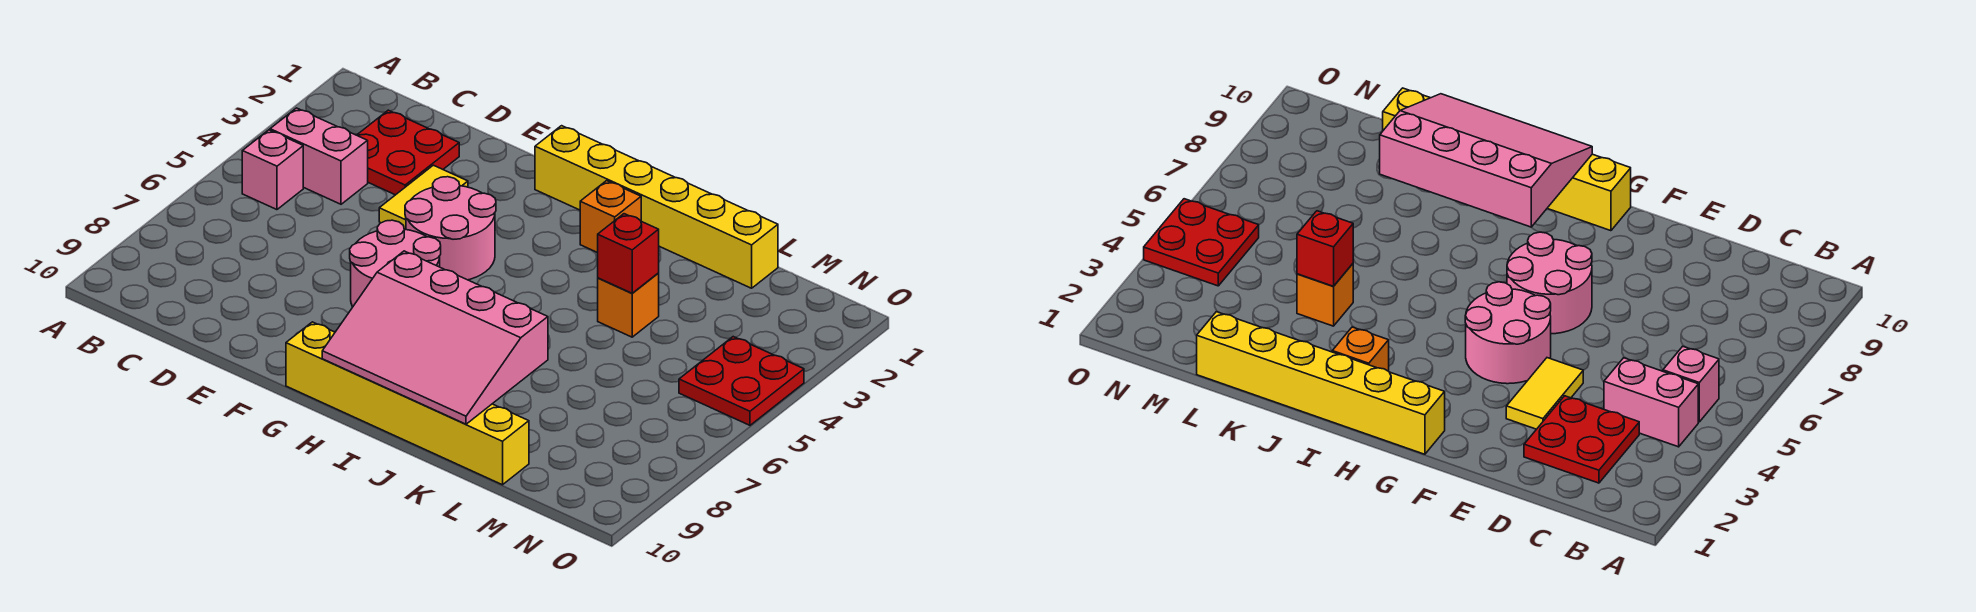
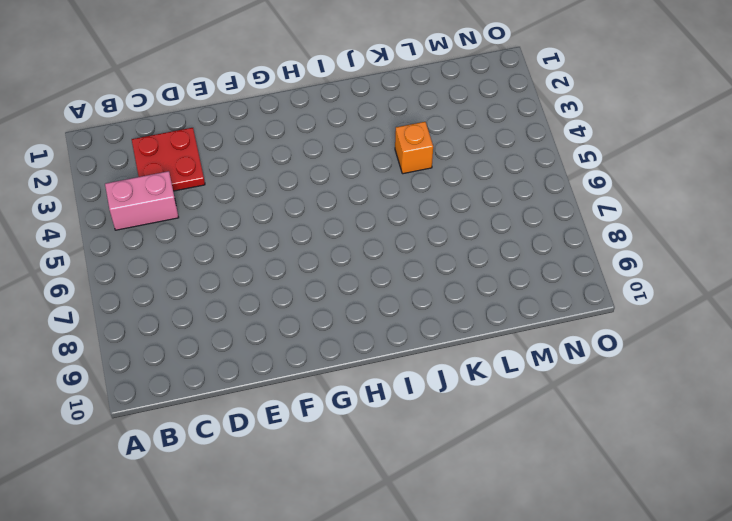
none -> pink 1x1 brick [242,130,303,210]
none -> yellow 1x2 tile [379,165,468,230]
none -> pink 2x2 round brick [405,177,496,280]

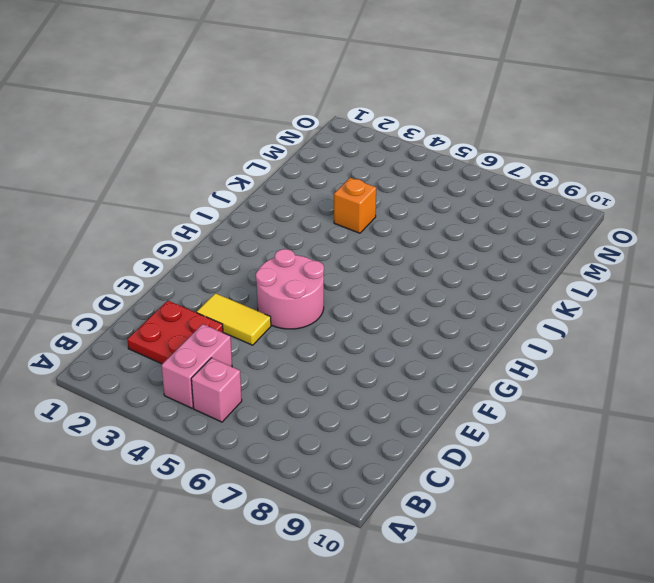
none -> pink 2x2 round brick [350,220,441,307]
none -> yellow 1x6 brick [535,126,778,288]
none -> yellow 1x6 brick [286,322,529,485]

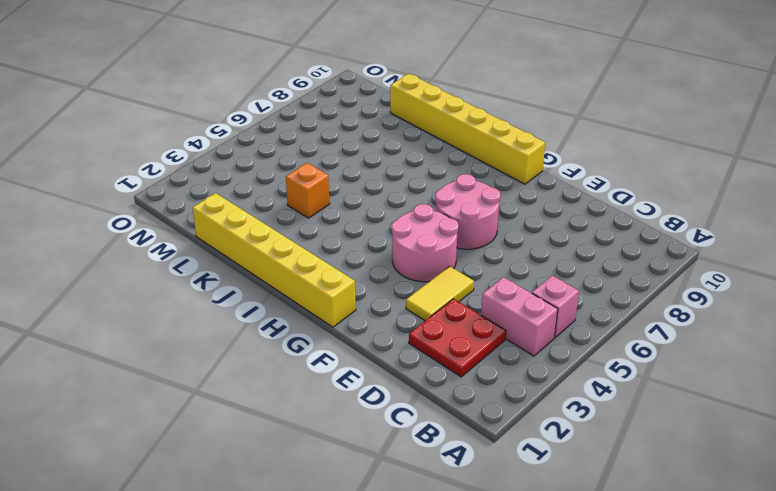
none -> orange 1x1 brick [580,181,641,253]
none -> red 2x2 plate [679,337,804,425]
none -> pink 3x4 slope [322,251,548,424]

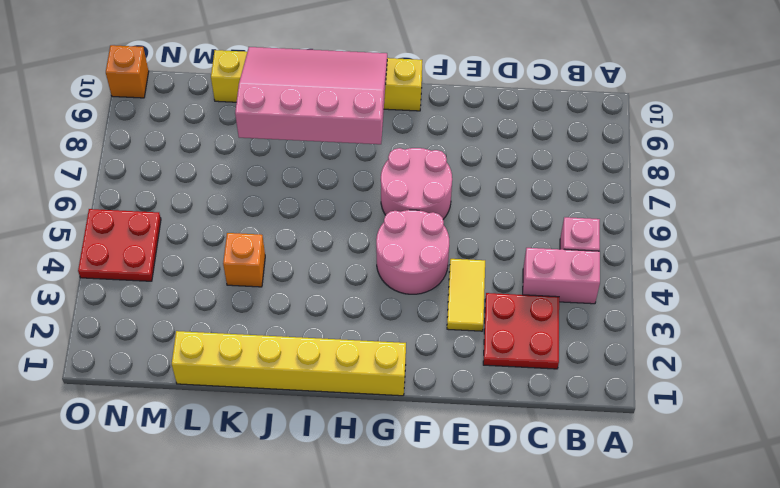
orange 1x1 brick [106,45,149,98] -> orange 1x1 brick moved to [580,181,641,253]
none -> red 1x1 brick [598,214,659,293]

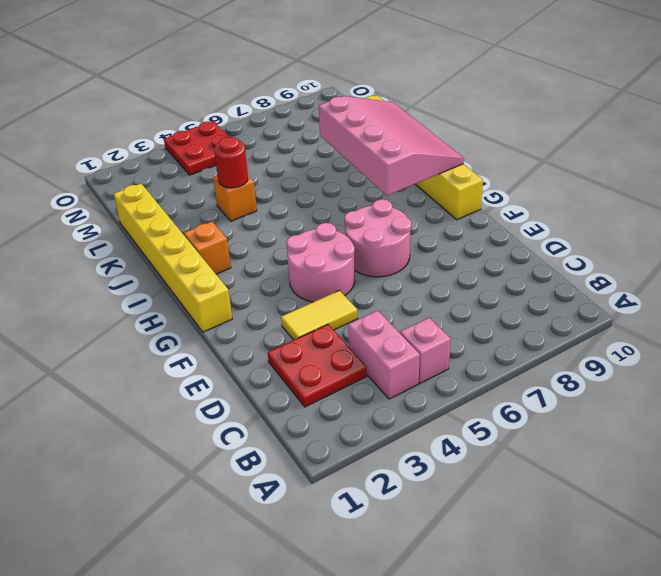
red 1x1 round brick [214,137,248,188] -> red 1x1 brick [598,214,659,293]

